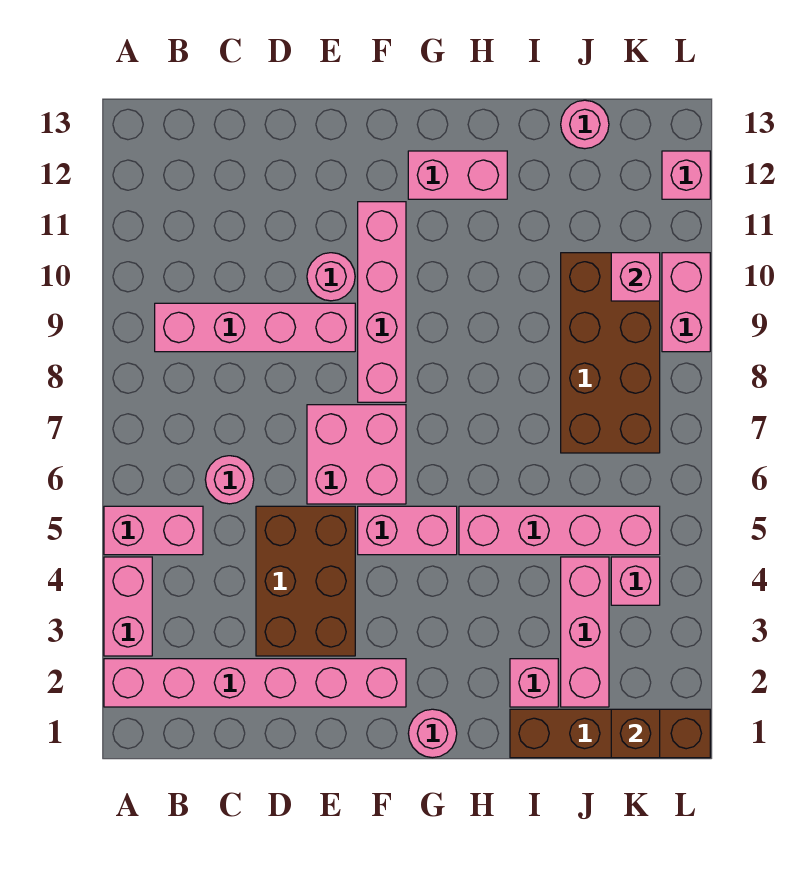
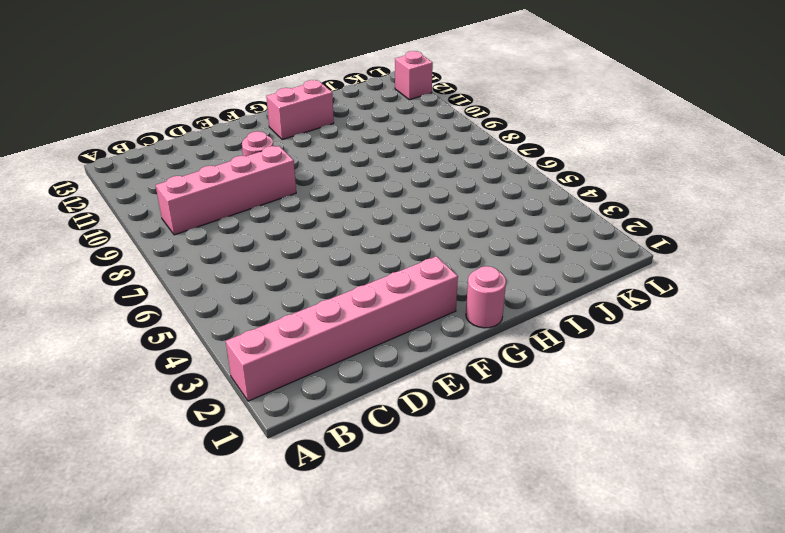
none -> pink 1x2 brick [104,557,152,656]
none -> pink 1x2 brick [104,506,203,555]
none -> pink 1x1 round brick [205,456,254,504]

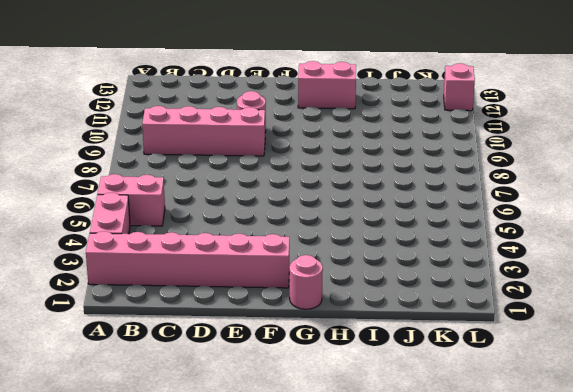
none -> pink 1x1 round brick [205,456,254,504]
none -> brown 2x3 brick [256,506,355,656]
none -> pink 2x2 brick [307,405,406,504]

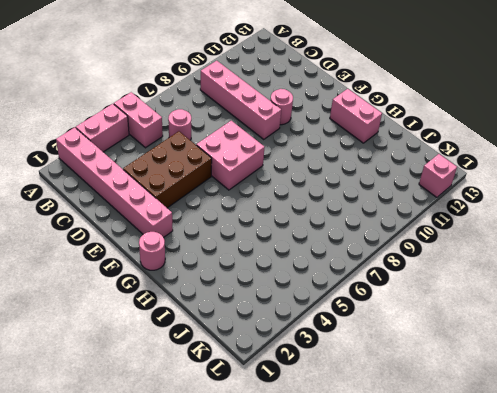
none -> pink 1x2 brick [358,506,457,555]
none -> pink 1x4 brick [358,202,406,402]
none -> pink 1x4 brick [459,506,660,555]

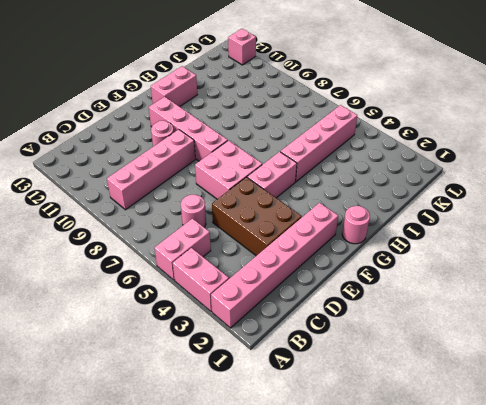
none -> brown 1x4 brick [510,709,710,758]
none -> pink 1x1 brick [510,659,558,707]
none -> pink 1x3 brick [561,557,609,707]

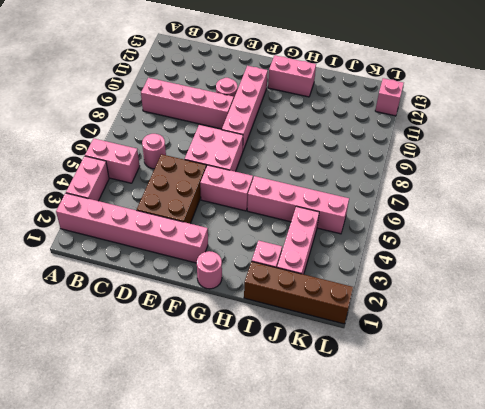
none -> brown 2x4 brick [561,253,660,453]
none -> pink 1x1 round brick [561,100,609,149]
none -> pink 1x1 brick [611,557,660,605]

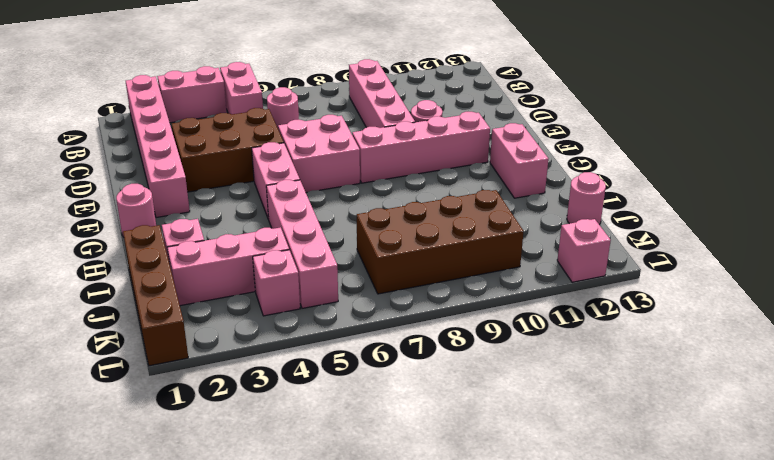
none -> pink 1x2 brick [662,253,710,352]
none -> brown 1x1 brick [611,709,660,758]
none -> pink 1x1 brick [611,253,660,301]

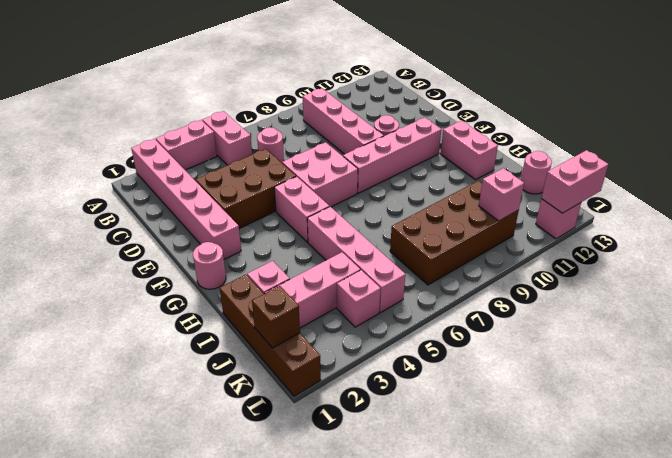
pink 1x2 brick [541,150,608,213] -> pink 1x2 brick moved to [662,253,710,352]

